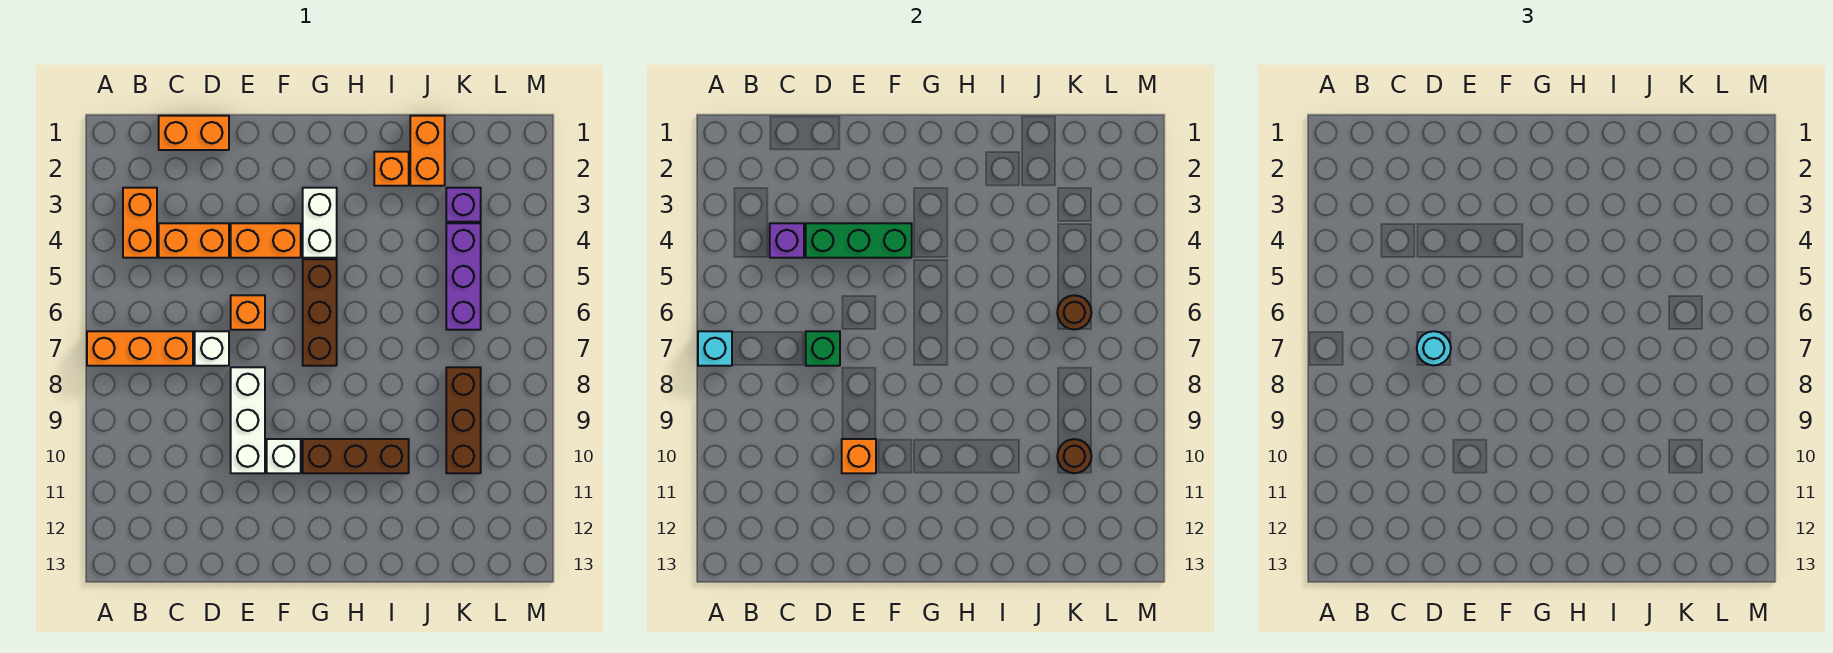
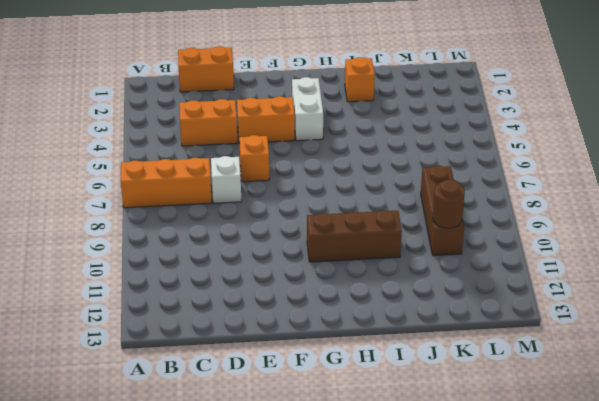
none -> orange 1x2 brick [123,188,157,258]
none -> white 1x3 brick [231,367,265,473]
none -> white 1x1 brick [267,439,301,473]

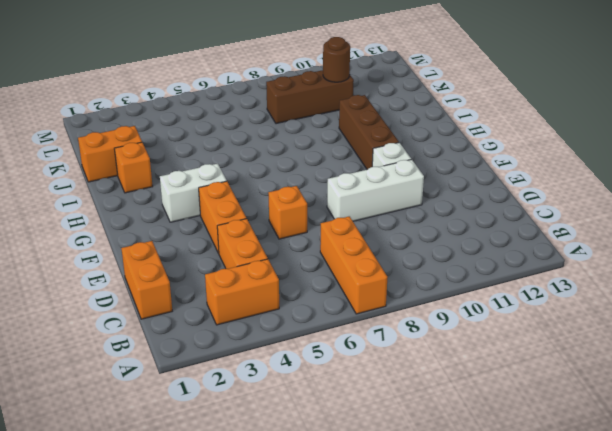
none -> white 1x1 brick [195,331,229,366]
none -> brown 1x3 brick [303,259,337,366]
none -> purple 1x1 brick [446,188,481,222]

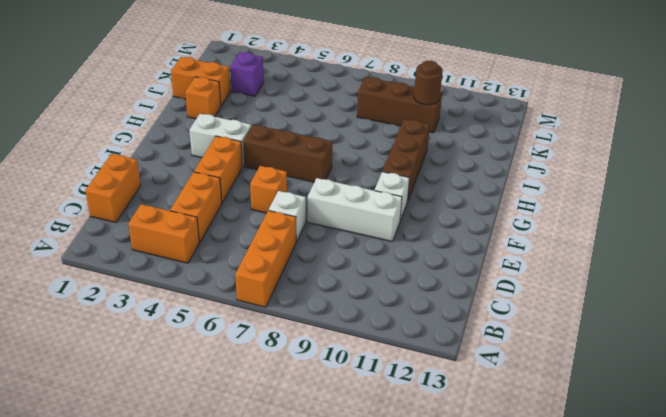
none -> purple 1x3 brick [446,223,481,330]
none -> cyan 1x1 brick [698,331,732,366]
none -> purple 1x1 brick [770,223,804,258]

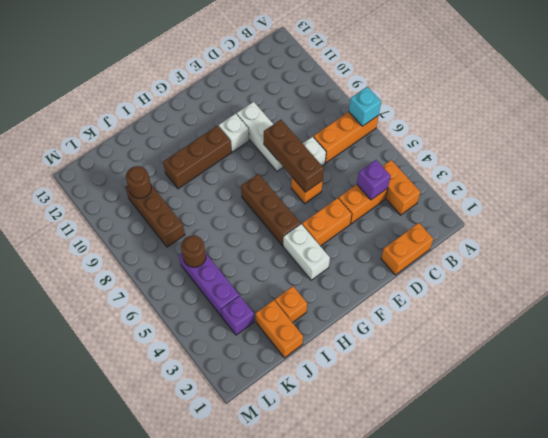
brown 1x3 brick [264,120,324,192] -> none
none -> green 1x3 brick [806,223,912,258]
none -> green 1x1 brick [806,331,840,366]
none -> orange 1x1 brick [842,439,876,473]

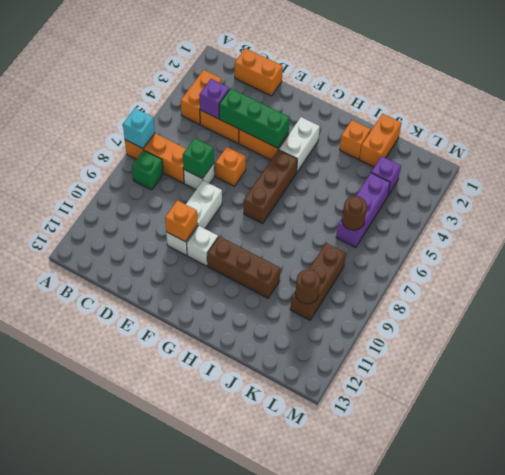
green 1x1 brick [132,150,163,190] -> none
none -> cyan 1x1 round brick [1417,331,1451,365]

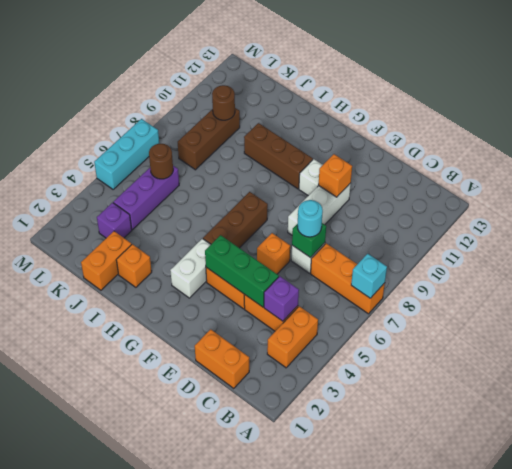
cyan 1x3 brick [94,119,159,189] -> none

